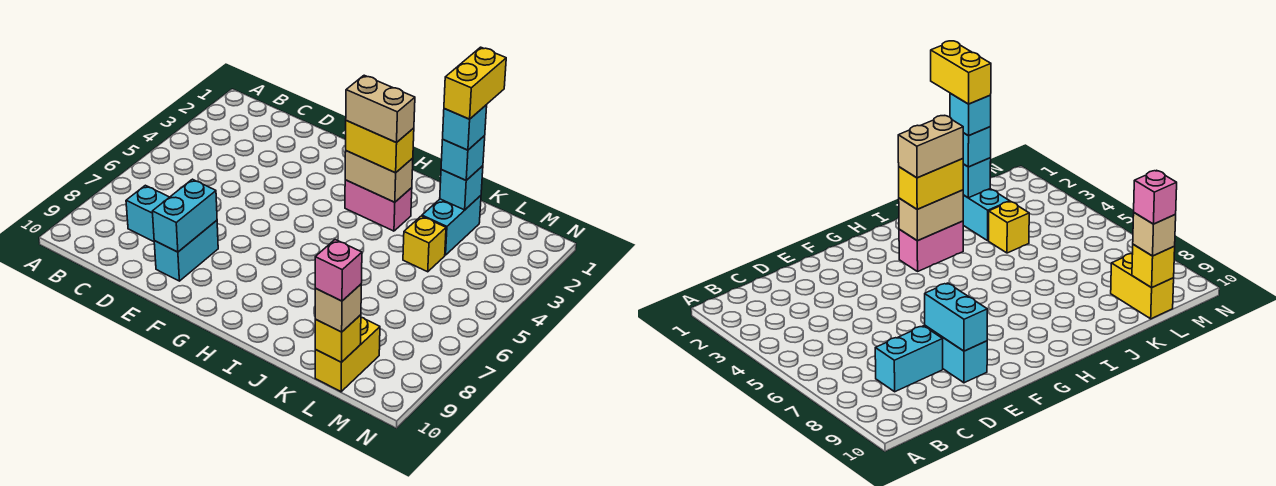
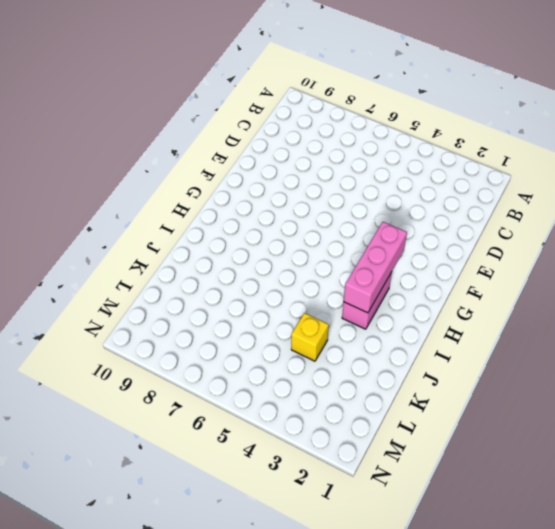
pink 1x3 brick [343,222,407,313] -> tan 1x2 brick [345,151,413,202]
none -> cyan 1x2 brick [126,185,169,242]
none -> cyan 1x2 brick [154,220,218,281]
none -> cyan 1x2 brick [422,196,481,255]

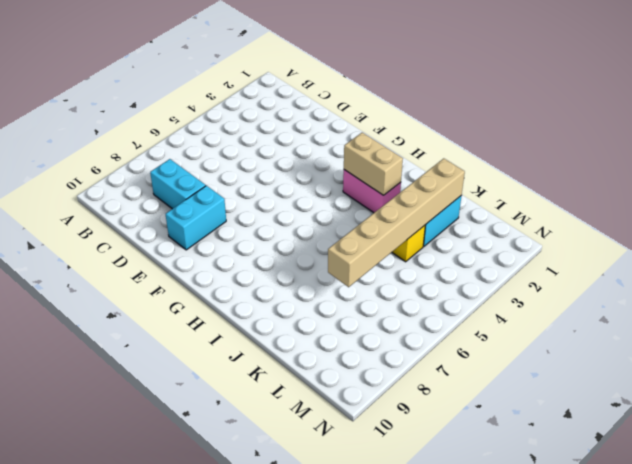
tan 1x6 brick [328,159,465,287] -> cyan 1x1 brick [440,166,483,210]
none -> yellow 1x2 brick [315,317,380,392]
none -> cyan 1x2 brick [152,179,217,252]
none -> yellow 1x1 brick [315,315,361,362]

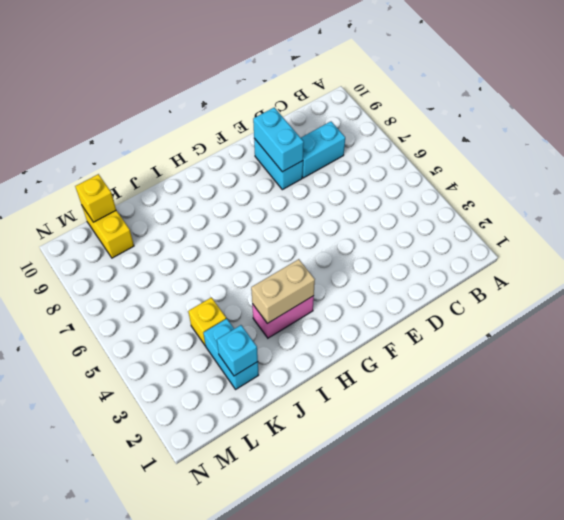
none -> yellow 1x2 brick [346,121,414,173]
none -> cyan 1x1 brick [441,136,485,180]
none -> tan 1x1 brick [315,284,361,332]

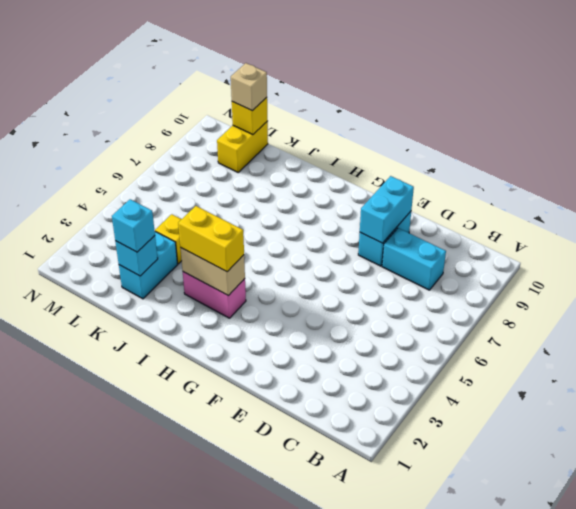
none -> tan 1x2 brick [346,75,415,143]
none -> cyan 1x1 brick [443,105,487,150]
none -> pink 1x1 brick [315,240,362,301]

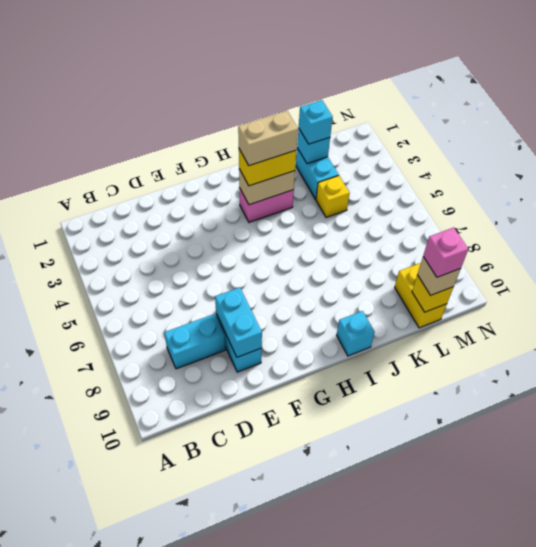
cyan 1x1 brick [337,311,375,356] -> cyan 1x1 brick moved to [443,105,487,150]
none -> yellow 1x2 brick [444,47,506,119]

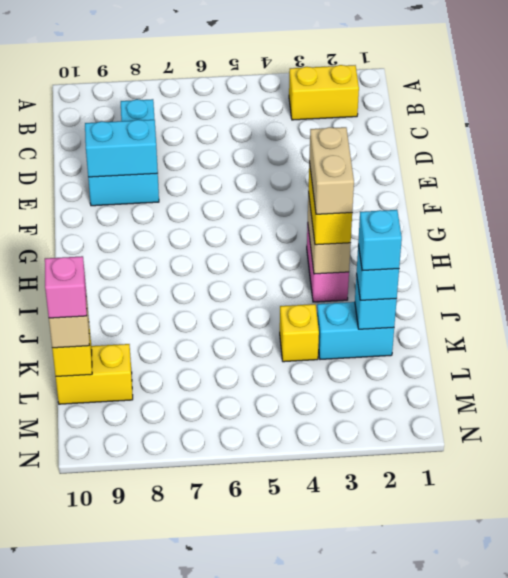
yellow 1x2 brick [289,65,359,120] -> yellow 1x2 brick moved to [444,47,506,119]

